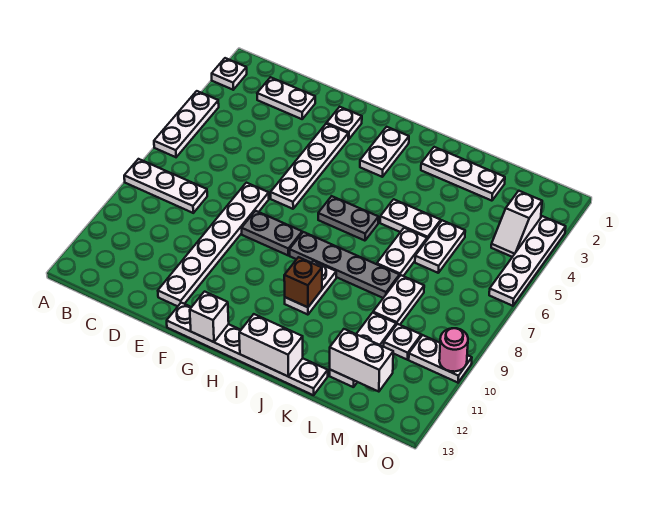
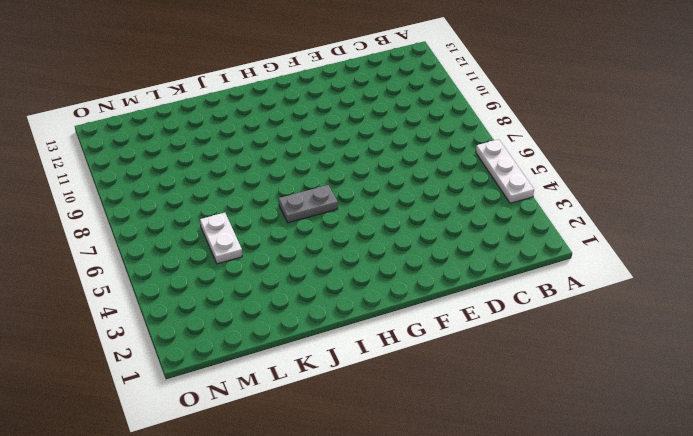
none -> white 1x1 plate [212,58,247,90]
none -> white 1x3 plate [124,159,207,213]
none -> white 1x2 plate [257,77,315,119]

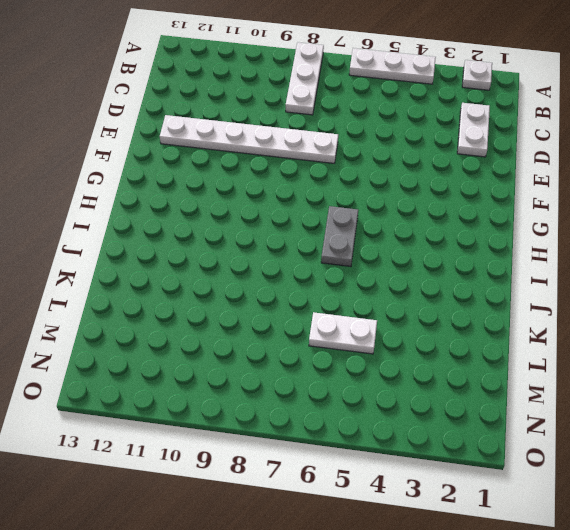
none -> white 1x1 plate [327,107,362,139]
none -> white 1x4 plate [271,124,348,209]
none -> grey 1x2 plate [242,211,302,255]

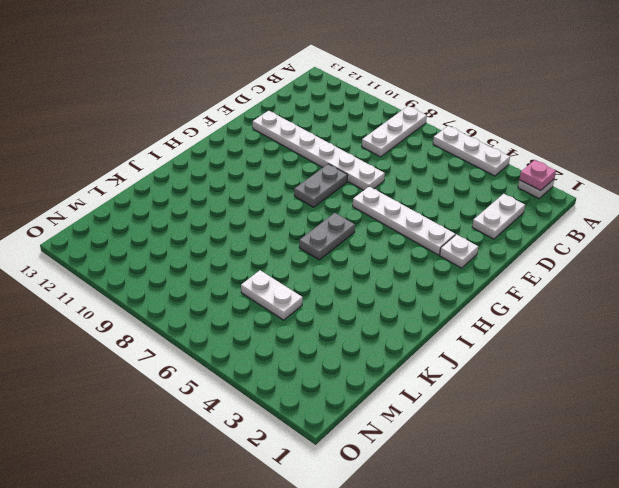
pink 1x1 plate [519,160,556,191] -> none
none -> white 1x6 plate [167,303,328,395]
none -> white 1x2 plate [360,127,409,177]
none -> grey 1x4 plate [290,232,399,298]

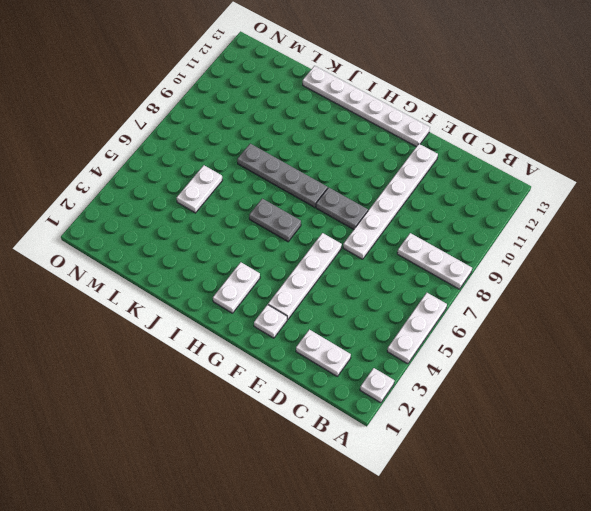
none -> white 1x2 plate [285,261,336,315]
none -> white 1x3 plate [421,147,505,201]
none -> white 1x2 plate [380,199,441,239]

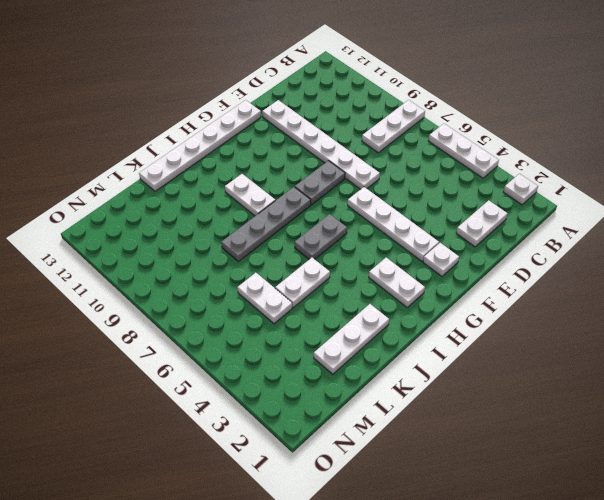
none -> white 1x2 plate [377,228,427,277]
none -> white 1x2 plate [373,275,424,325]
none -> white 1x3 plate [330,313,396,387]

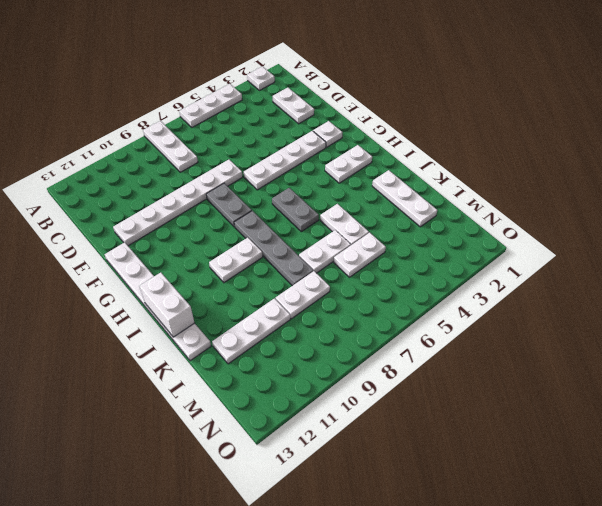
none -> white 1x1 plate [384,324,421,360]
none -> white 1x2 slope [491,191,542,257]
none -> white 1x2 plate [409,335,472,383]

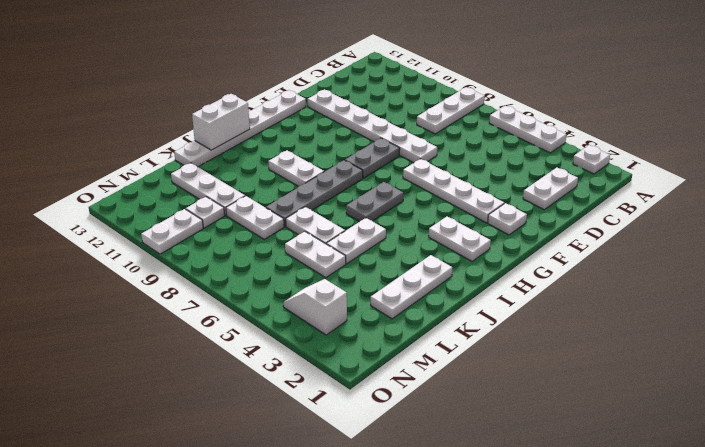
none -> white 1x4 plate [489,216,566,306]
none -> white 1x1 brick [190,292,229,342]
none -> brown 1x1 brick [284,257,322,307]

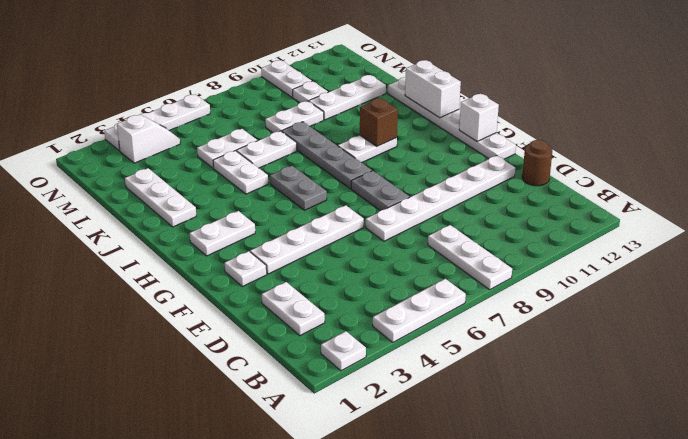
brown 1x1 round brick [522,140,552,186] -> none
none -> white 1x2 brick [330,329,393,392]
none -> pink 1x1 round brick [439,328,468,372]

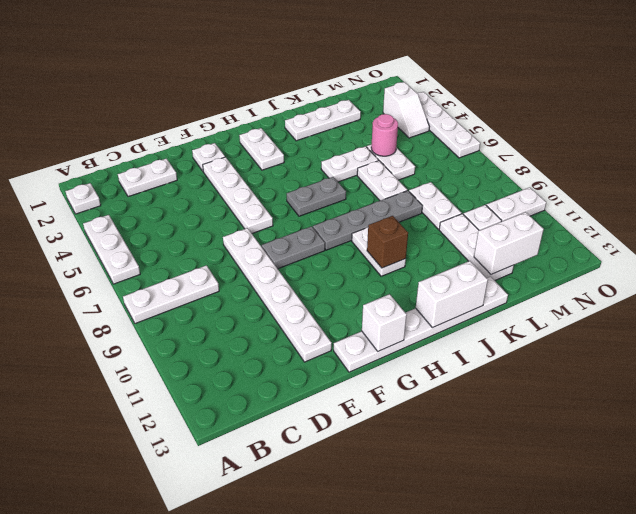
pink 1x1 round brick [371,114,398,156] -> pink 1x1 round brick moved to [439,328,468,372]

